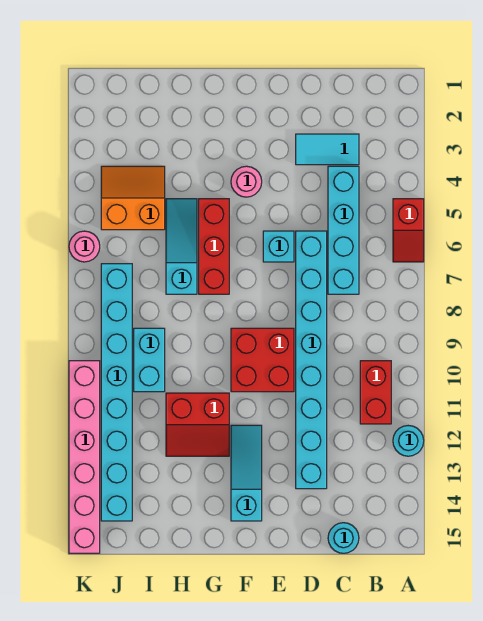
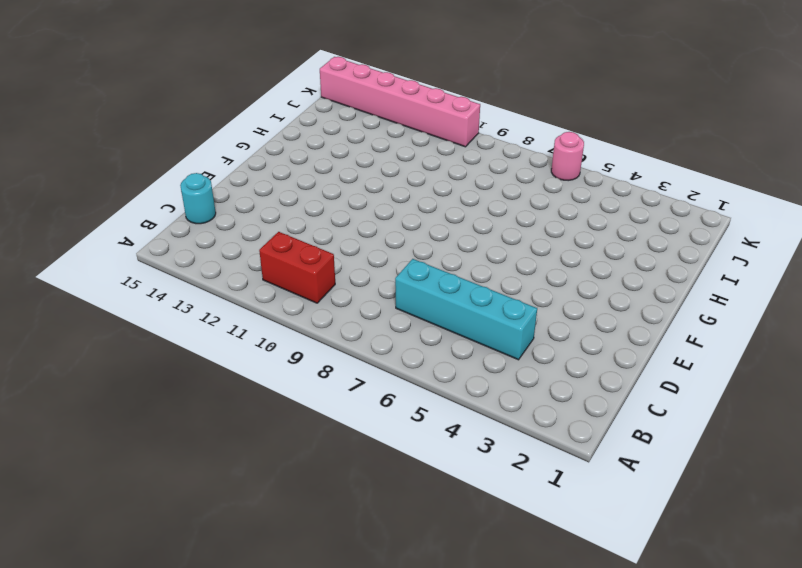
none -> red 1x2 slope [393,199,424,262]
none -> cyan 1x1 round brick [393,426,424,456]
none -> cyan 1x2 tile [296,134,359,165]

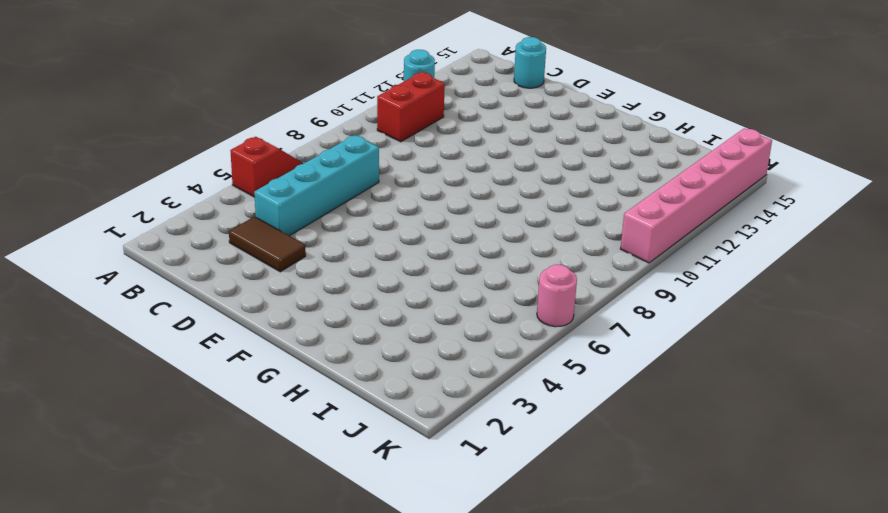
brown 1x2 tile [229,217,306,272] -> cyan 1x2 tile [296,134,359,165]
none -> cyan 1x8 brick [296,231,327,489]
none -> cyan 1x1 brick [263,231,294,262]
none -> red 2x2 brick [231,328,294,392]

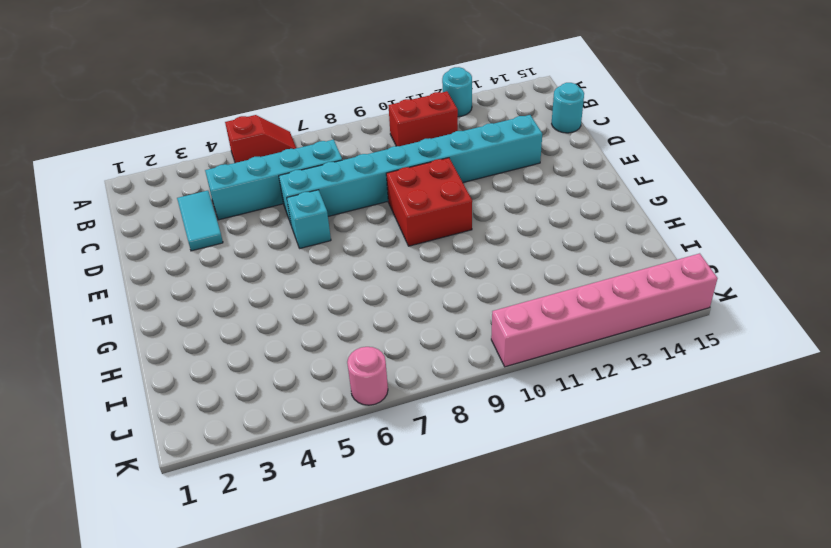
none -> pink 1x1 round brick [231,166,262,197]
none -> cyan 1x3 slope [231,425,262,521]
none -> red 1x3 brick [199,199,229,294]

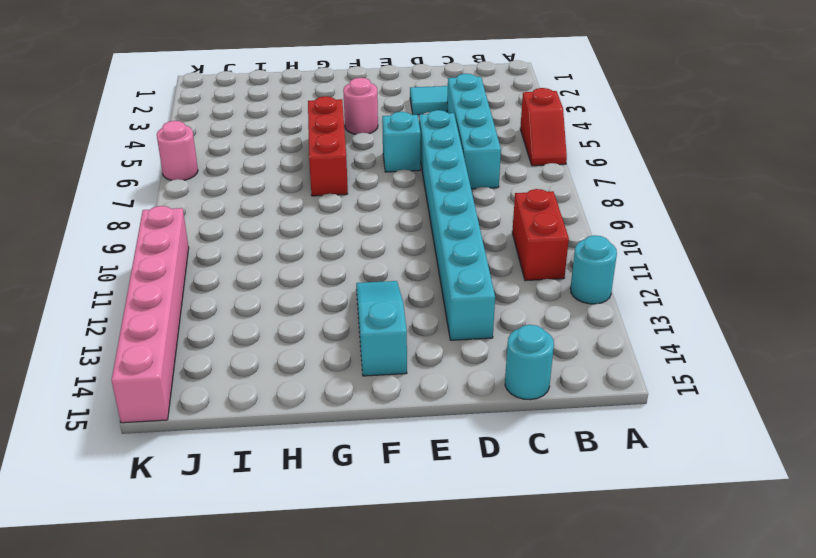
none -> red 2x2 brick [231,328,294,392]
none -> red 2x2 slope [166,393,229,456]
none -> cyan 1x3 slope [166,199,197,294]

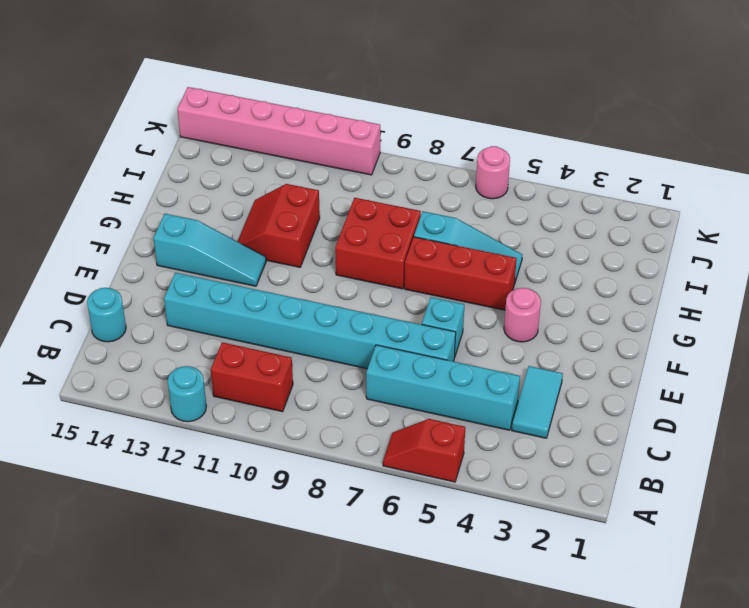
red 2x2 brick [335,198,421,289] -> red 2x2 brick moved to [231,328,294,392]
none -> orange 2x2 slope [101,166,165,230]
none -> cyan 1x2 brick [134,328,165,392]
none -> cyan 1x8 brick [101,264,132,521]

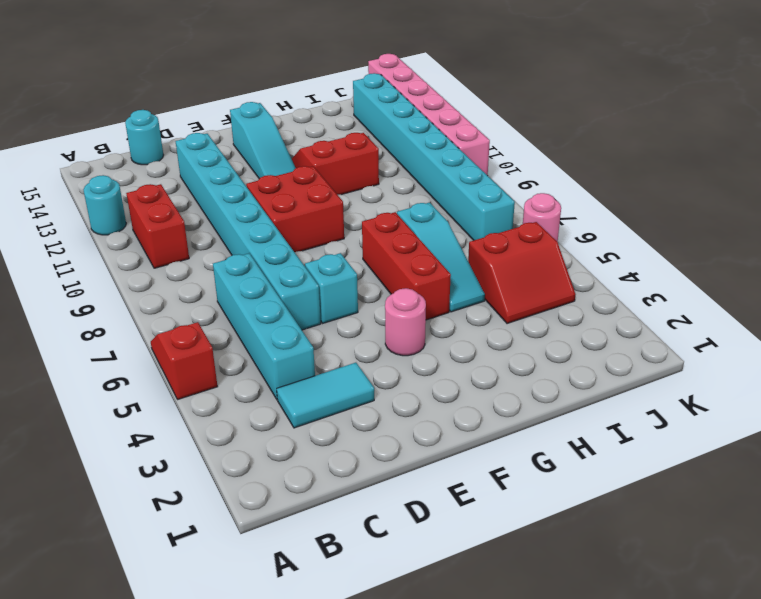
red 2x2 slope [468,222,575,324] -> orange 2x2 slope [101,166,165,230]
none -> cyan 1x2 brick [134,328,165,392]

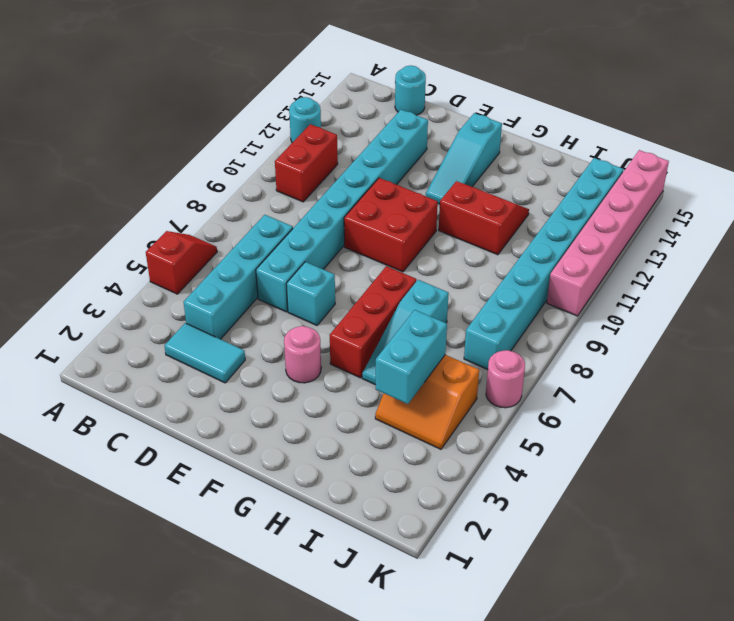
cyan 1x2 brick [376,310,447,404] -> cyan 1x2 brick moved to [134,328,165,392]

